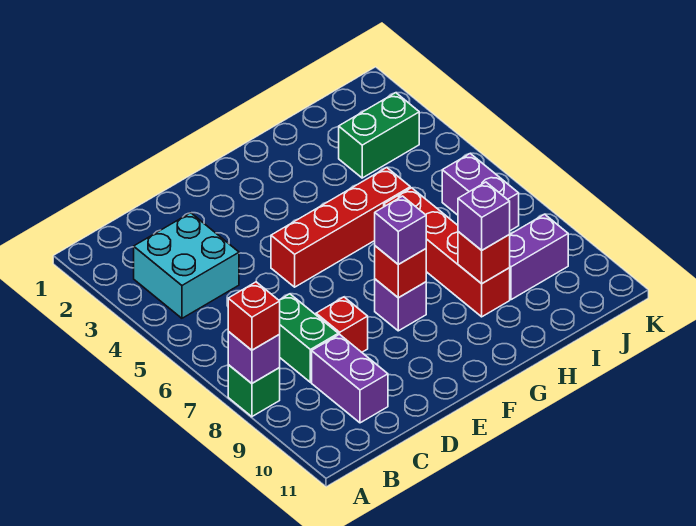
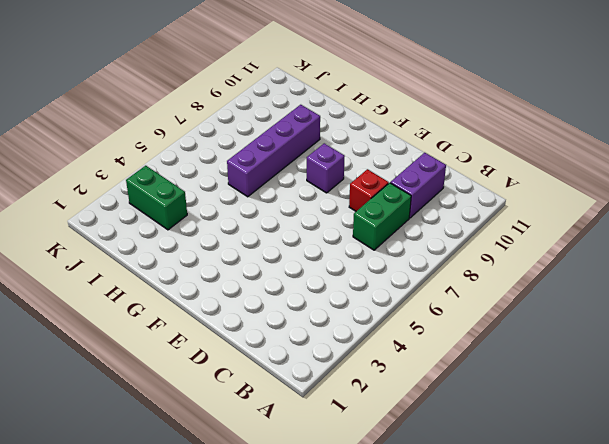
purple 1x4 brick [227,105,320,197] -> red 1x4 brick [384,188,510,317]
none -> green 1x1 brick [228,365,280,417]
none -> cyan 2x2 brick [134,213,239,318]
none -> red 1x4 brick [271,168,410,287]

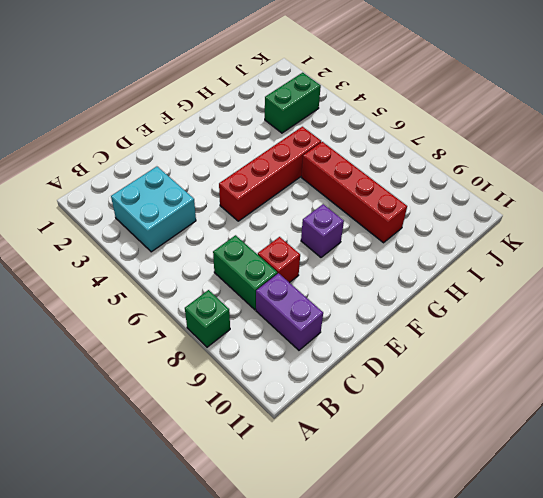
none -> purple 1x2 brick [510,214,568,300]
none -> purple 1x2 brick [442,154,519,231]
none -> purple 1x1 brick [228,332,280,383]

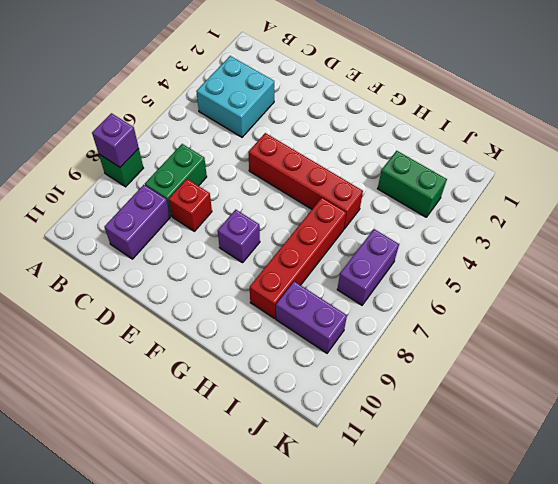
none -> red 1x1 brick [375,246,426,298]
none -> red 1x1 brick [458,232,510,284]
none -> red 1x1 brick [228,282,280,350]

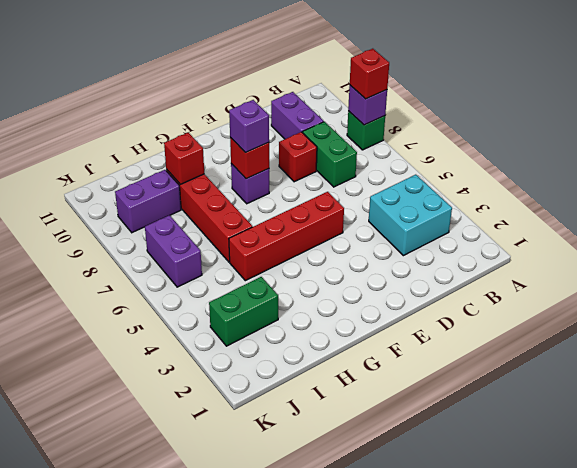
none -> purple 1x1 brick [458,182,510,250]

